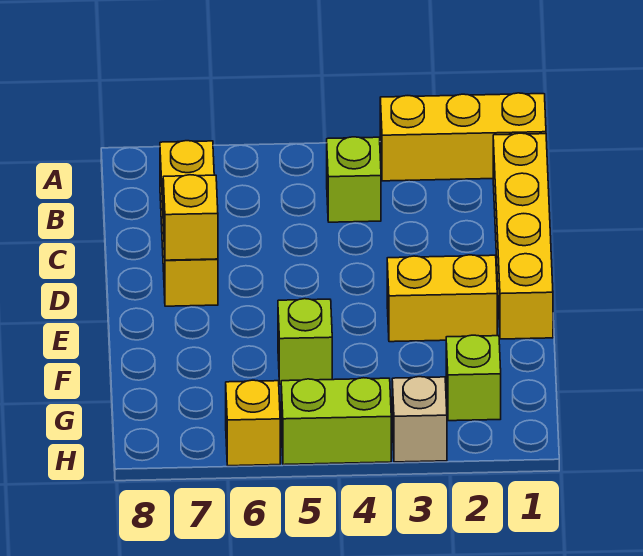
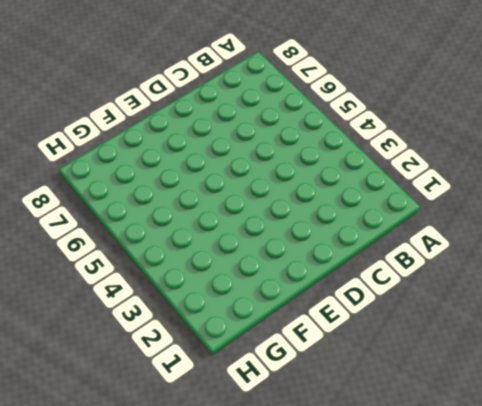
none -> yellow 1x3 brick [380,93,546,181]
none -> yellow 1x4 brick [493,133,553,339]

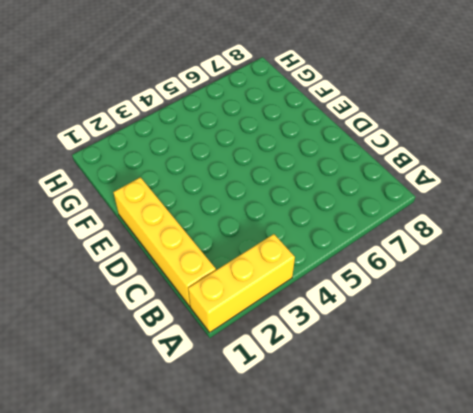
none -> lime 1x1 brick [327,137,381,222]
none -> yellow 1x3 brick [160,141,218,306]

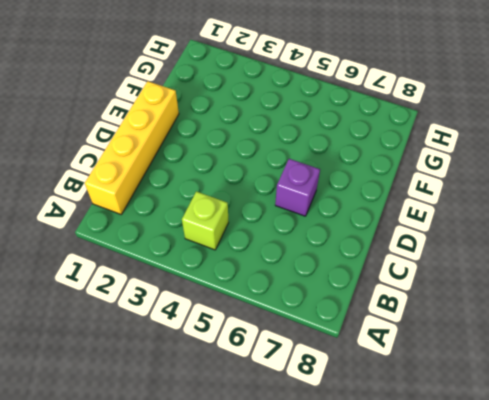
purple 1x1 brick [275,159,320,216] -> none
none -> yellow 1x3 brick [380,93,546,181]
none -> yellow 1x3 brick [160,141,218,306]

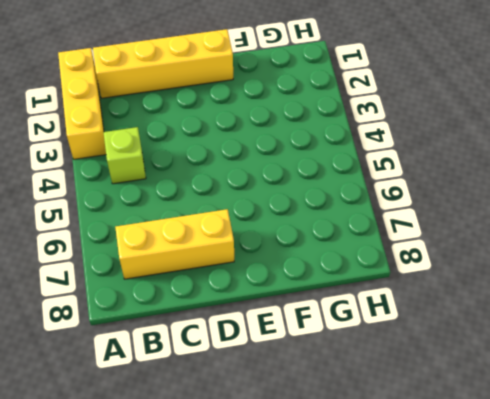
none -> yellow 1x2 brick [387,255,497,342]
none -> lime 1x1 brick [278,299,332,384]

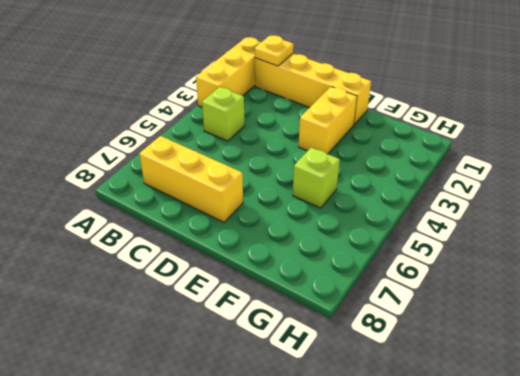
yellow 1x1 plate [255,36,293,66] -> none
none -> lime 1x1 brick [446,335,501,421]
none -> tan 1x1 brick [392,377,447,462]

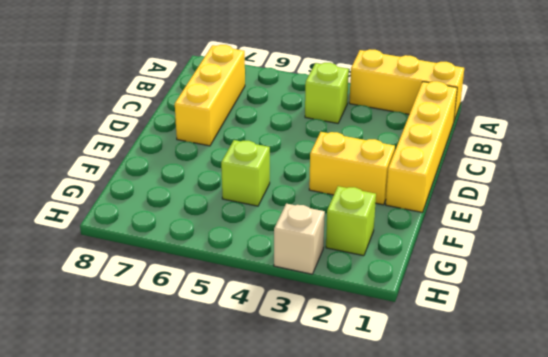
none -> lime 1x2 brick [281,378,391,465]
none -> yellow 1x1 brick [226,380,280,466]

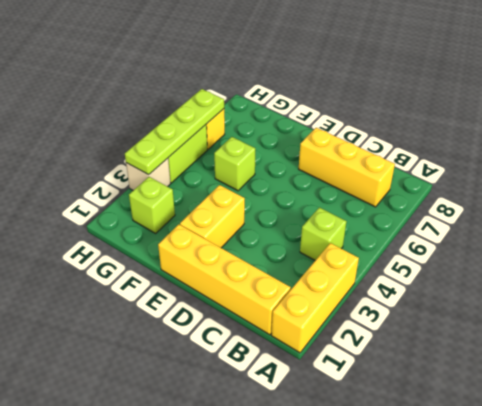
lime 1x4 plate [125,89,224,175] -> none
none -> yellow 1x1 brick [163,175,218,260]

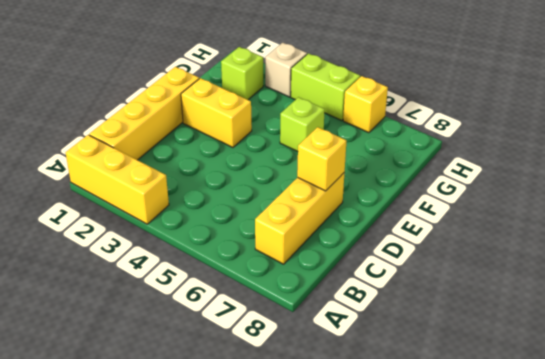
none -> lime 1x1 brick [327,137,381,222]

